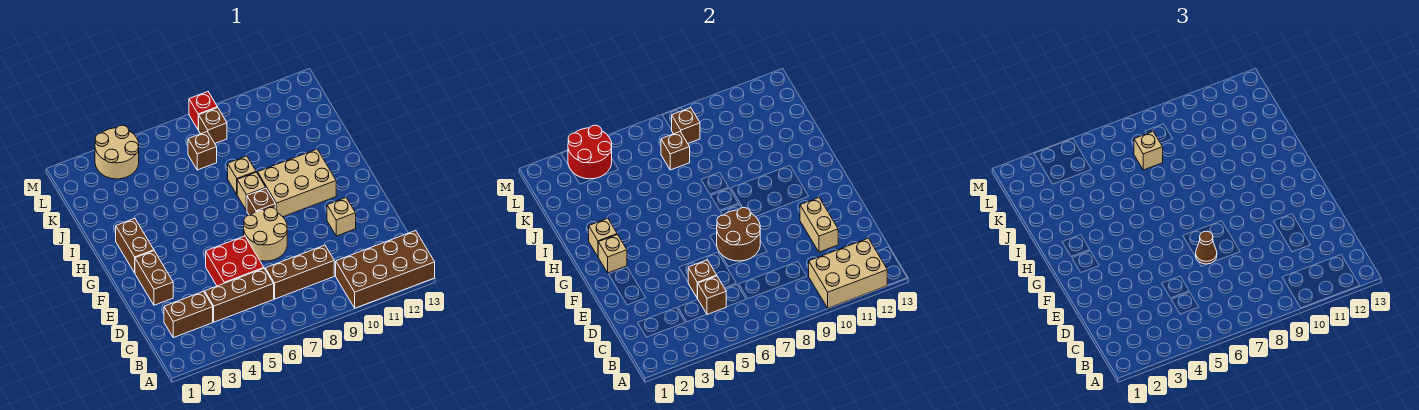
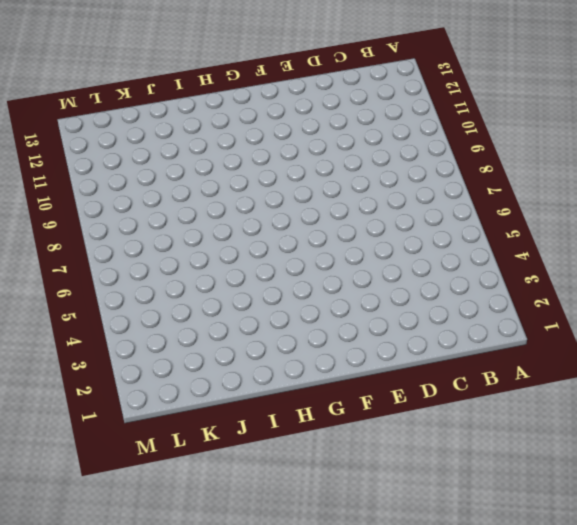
none -> brown 2x4 brick [336,231,435,308]
none -> brown 1x2 brick [164,291,213,338]
none -> brown 1x3 brick [205,269,274,322]

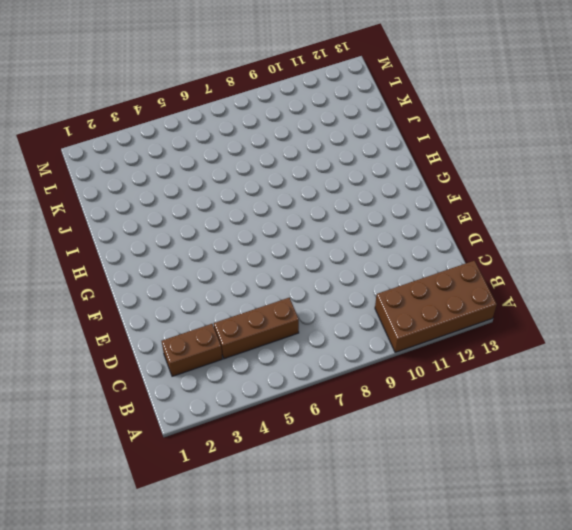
none -> brown 1x3 brick [265,245,334,299]
none -> red 2x2 brick [206,236,264,286]
none -> brown 1x2 brick [135,251,173,305]

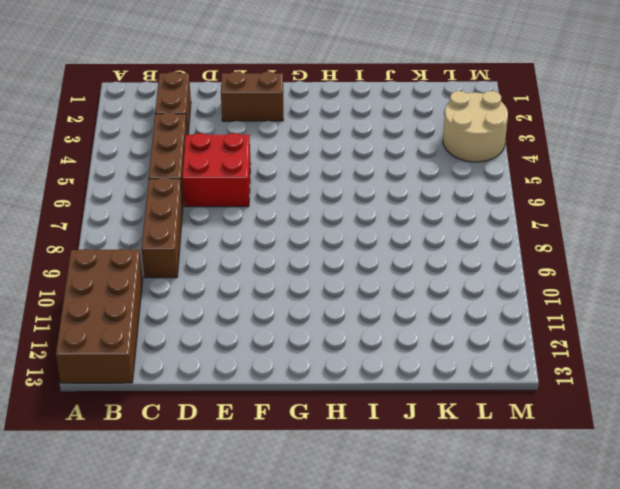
none -> tan 2x2 round brick [244,208,287,261]
none -> tan 1x1 brick [327,198,356,236]
none -> brown 1x2 brick [116,218,154,273]

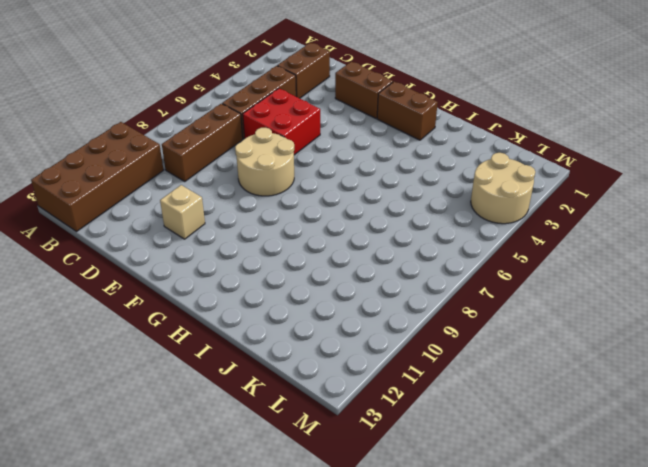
none -> brown 1x1 brick [247,188,275,215]
none -> tan 2x3 brick [258,149,336,217]
none -> tan 1x1 brick [237,172,266,211]

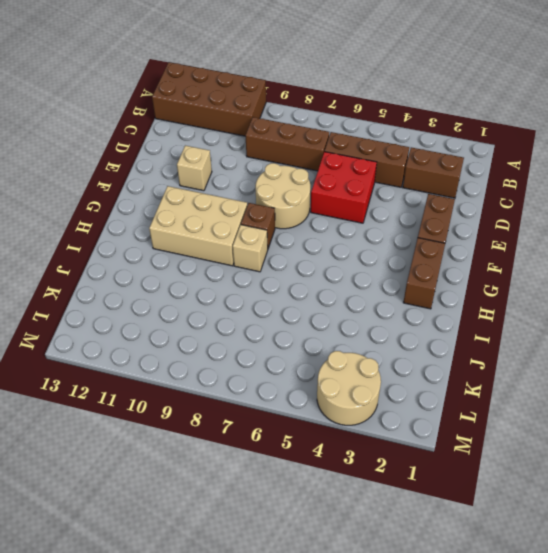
none -> tan 1x1 brick [228,156,256,194]
none -> brown 1x1 brick [188,132,217,170]
none -> brown 1x1 brick [199,108,227,143]

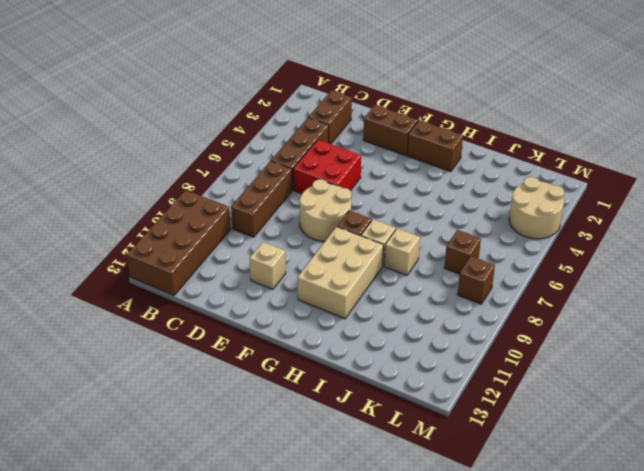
none -> red 1x1 brick [189,92,217,130]
none -> tan 2x3 brick [809,238,887,308]
none -> brown 1x1 brick [698,276,726,315]

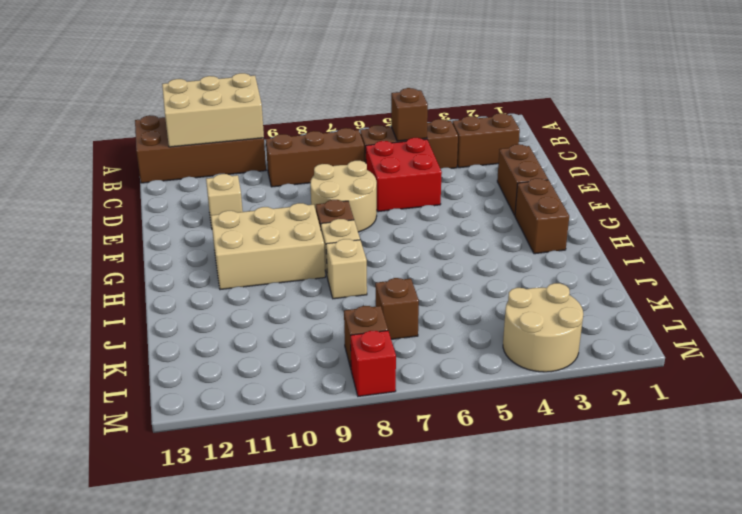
none -> brown 1x1 brick [688,260,717,298]
none -> tan 1x2 brick [800,198,838,252]
none -> brown 2x2 round brick [717,208,760,261]

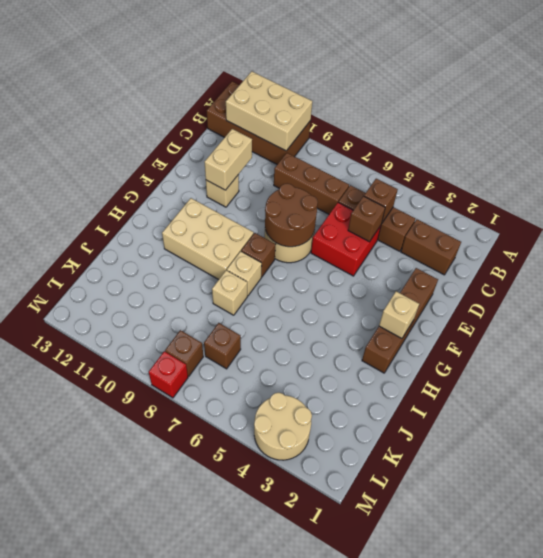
none -> tan 1x1 brick [589,218,617,256]
none -> brown 1x1 brick [661,132,690,170]
none -> red 2x2 round brick [568,125,612,179]

